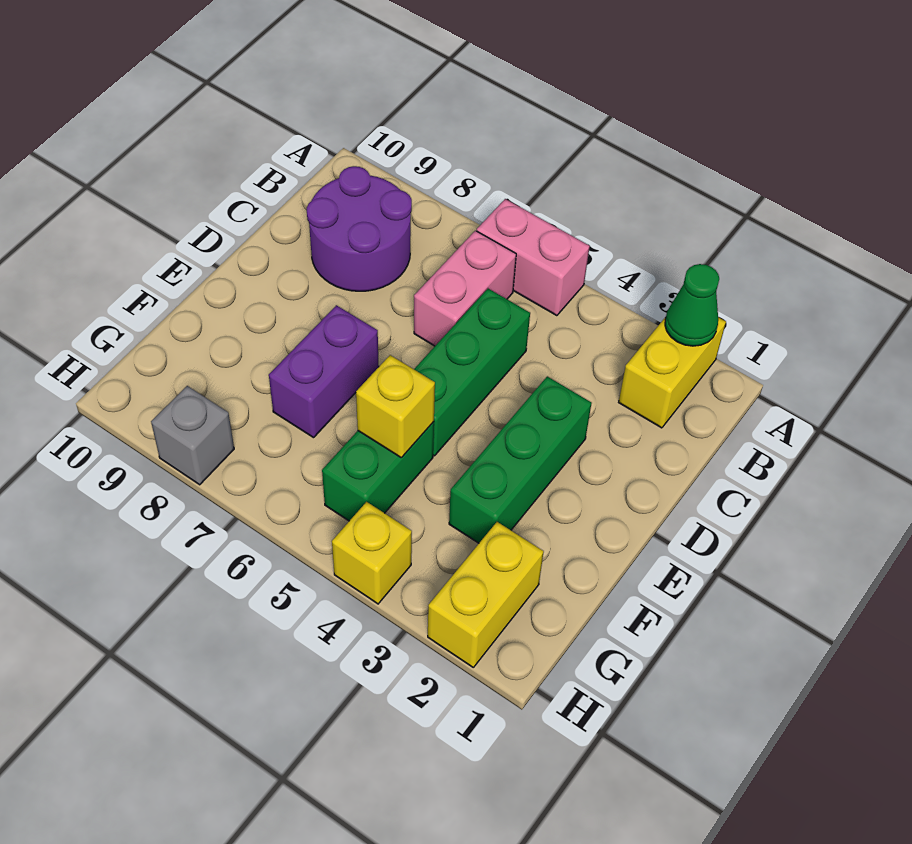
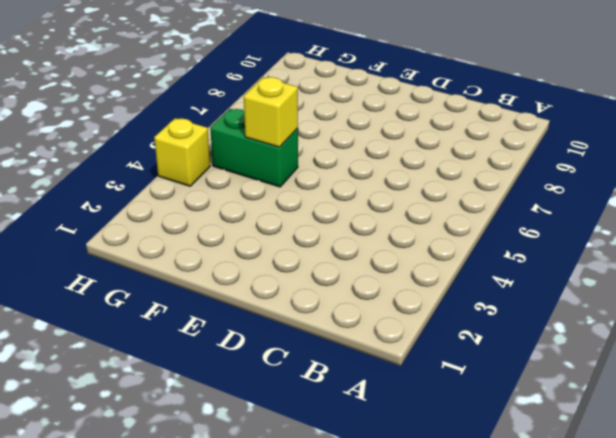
none -> yellow 1x2 brick [619,317,726,428]
none -> pink 1x2 brick [477,199,590,316]
none -> pink 1x2 brick [414,231,516,346]

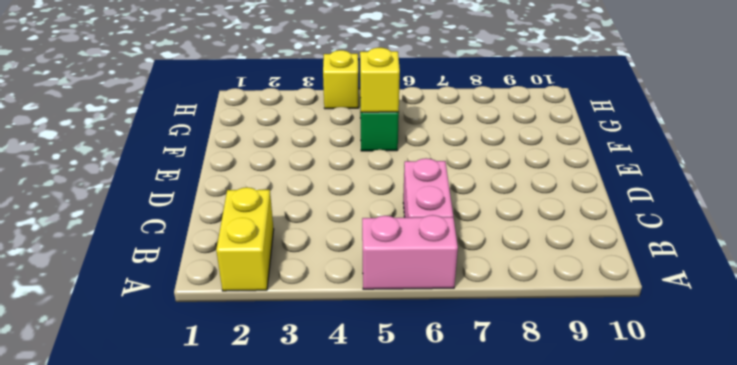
none -> purple 2x2 round brick [307,166,412,291]
none -> green 1x3 brick [414,289,530,456]
none -> green 1x3 brick [449,376,592,543]

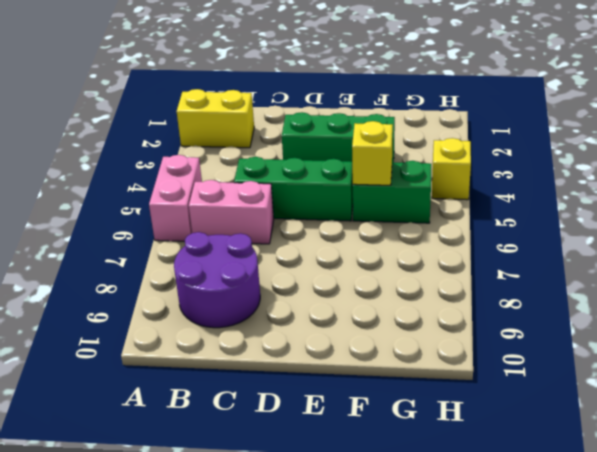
none -> purple 1x2 brick [269,305,379,438]
none -> yellow 1x2 brick [428,522,544,667]
none -> grey 1x1 brick [151,386,234,485]

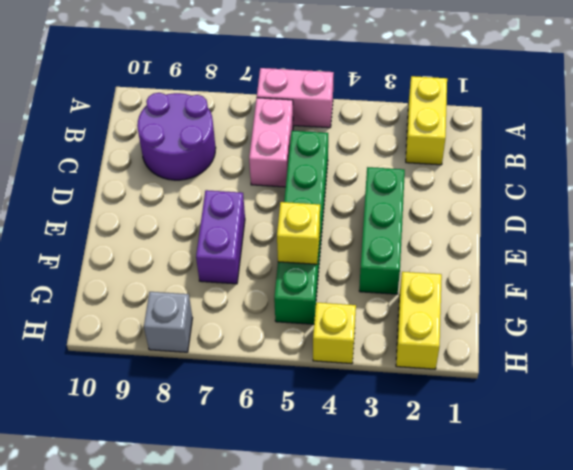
none -> green 1x1 cone [665,264,719,346]

